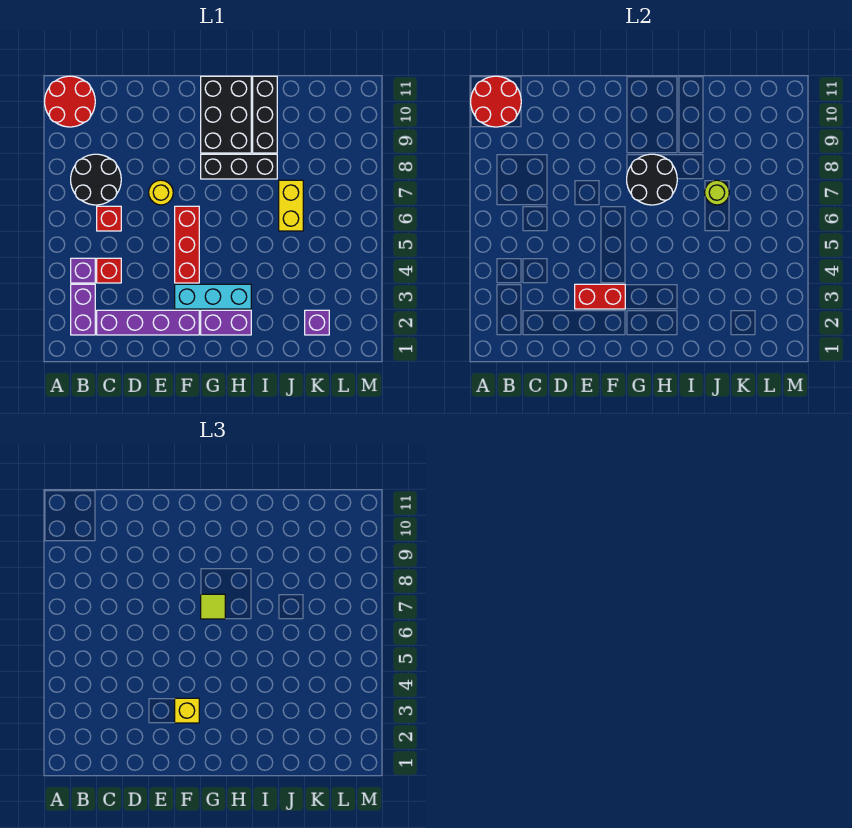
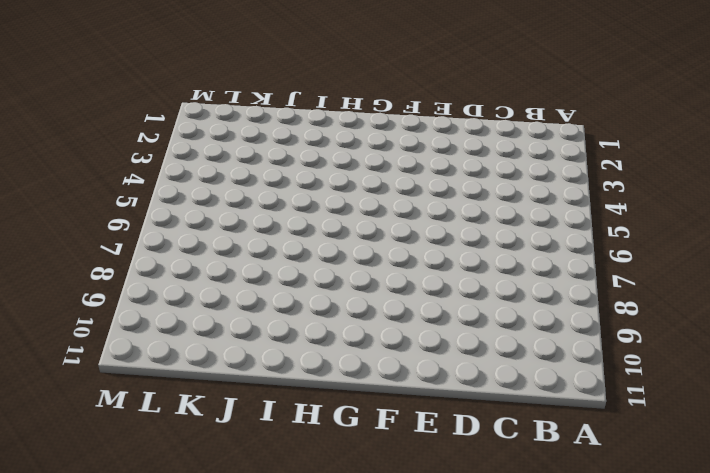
none -> red 2x2 round brick [45,76,95,127]
none -> purple 1x2 brick [71,284,95,335]
none -> purple 1x1 brick [71,258,95,283]

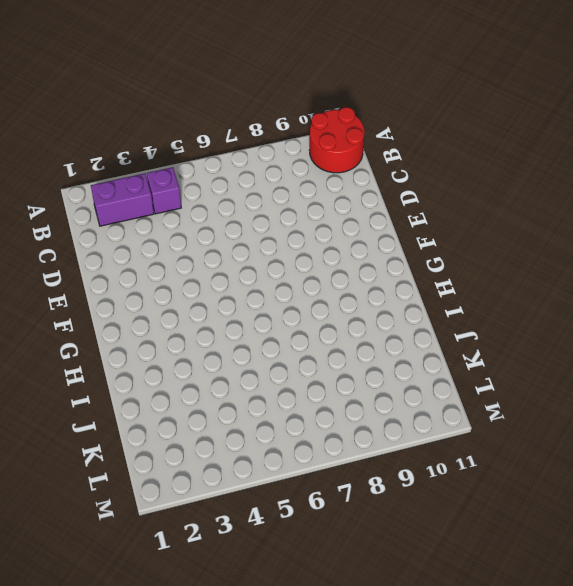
none -> black 2x2 round brick [71,154,121,205]
none -> purple 1x4 brick [97,310,199,335]
none -> red 1x1 brick [97,258,121,283]

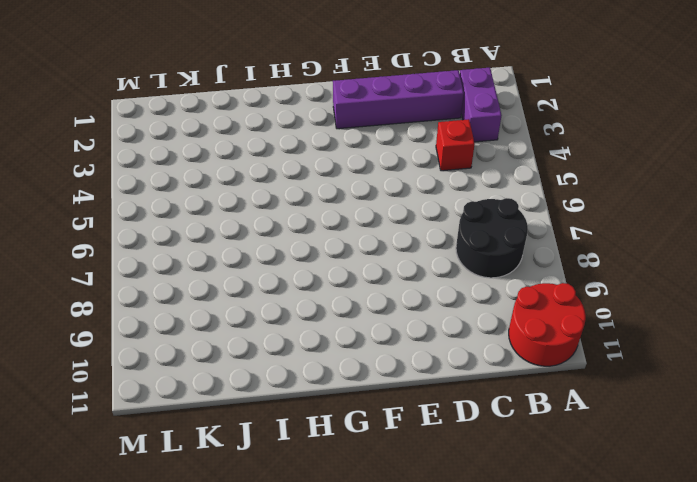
none -> purple 1x1 brick [71,258,95,283]
none -> red 1x1 brick [97,206,121,231]
none -> yellow 1x1 round brick [149,180,173,205]

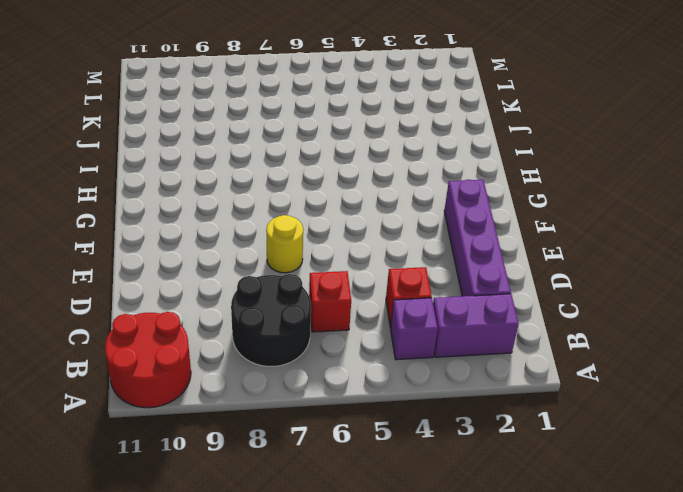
none -> cyan 1x3 brick [175,284,251,309]
none -> red 1x3 brick [175,206,199,283]
none -> purple 1x2 brick [201,310,251,335]

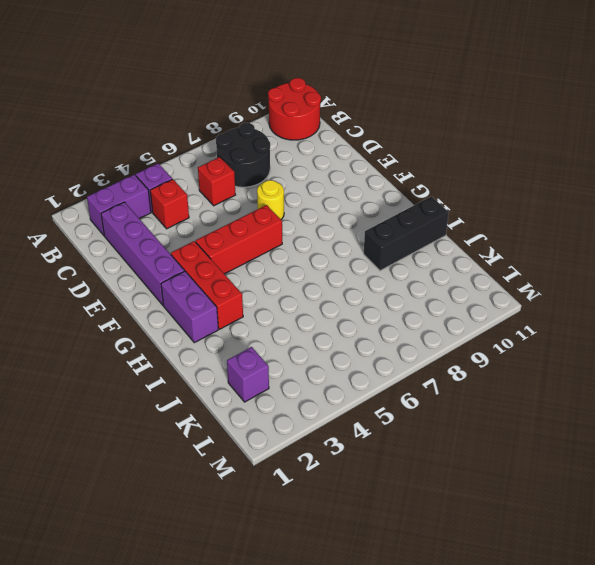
red 1x3 brick [171,241,243,329] -> cyan 1x3 brick [175,284,251,309]
none -> black 1x3 brick [201,154,277,179]
none -> black 2x3 brick [201,76,251,153]
none -> yellow 1x2 brick [279,180,303,231]

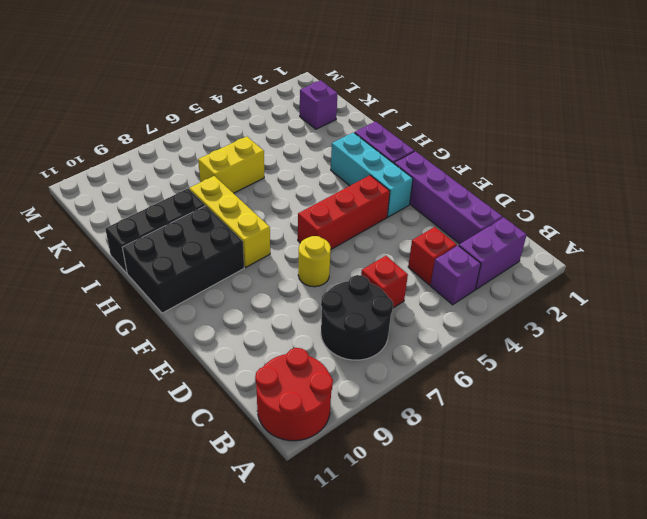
yellow 1x3 brick [189,176,270,268] -> black 1x3 brick [201,154,277,179]
none -> red 2x2 round brick [471,76,521,127]
none -> red 1x2 brick [575,284,625,309]
none -> black 2x2 round brick [627,154,677,205]

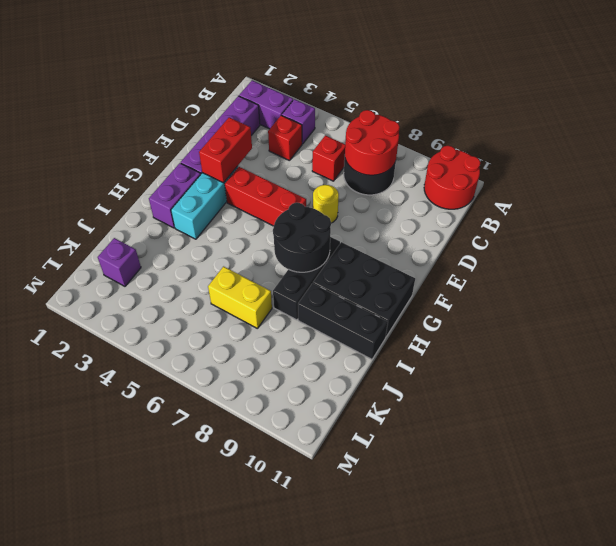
red 2x2 round brick [345,110,400,175] -> red 2x2 round brick moved to [471,76,521,127]
none -> lime 1x1 round brick [705,180,729,205]
none -> yellow 1x1 brick [175,698,199,723]
none -> lime 1x1 tile [201,594,225,619]

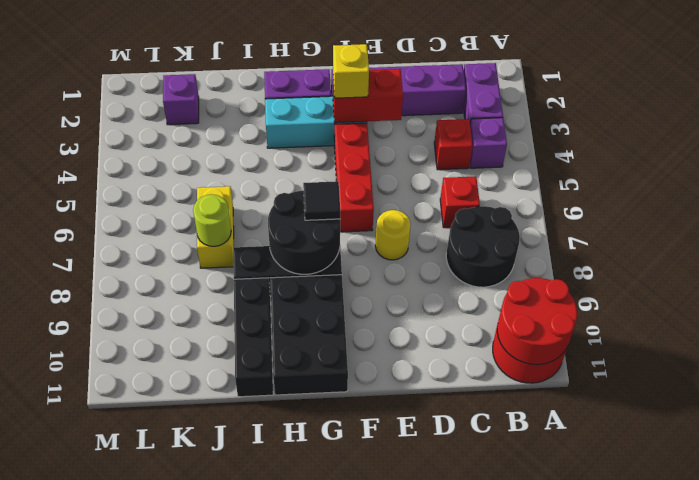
black 1x1 tile [303,181,340,220] -> lime 1x1 tile [201,594,225,619]

